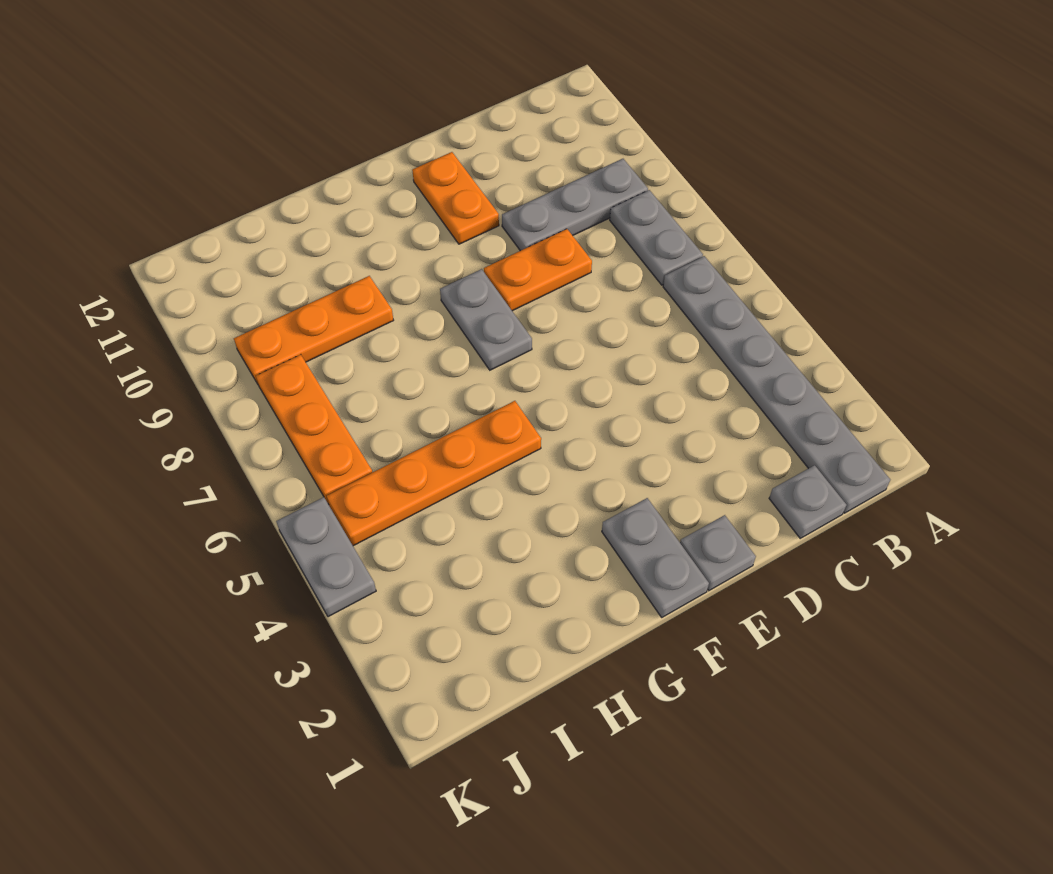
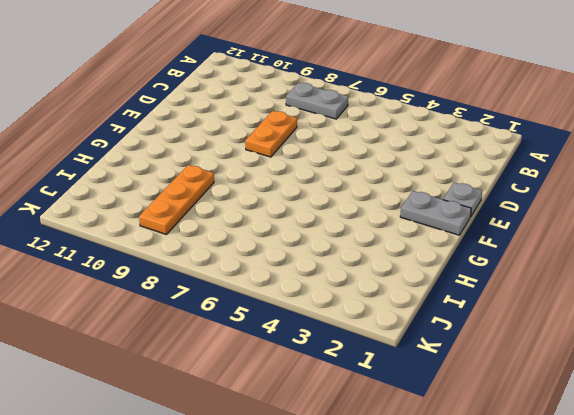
none -> grey 1x6 plate [663,256,890,513]
none -> grey 1x3 plate [502,159,648,251]
none -> grey 1x1 plate [769,465,846,538]

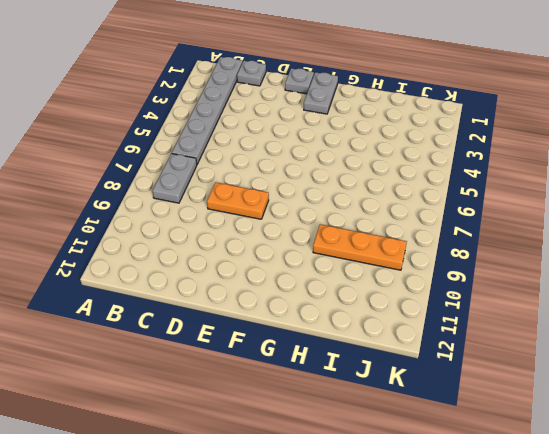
none -> grey 1x3 plate [502,159,648,251]
none -> orange 1x2 plate [412,152,499,244]
none -> grey 1x2 plate [440,269,532,370]

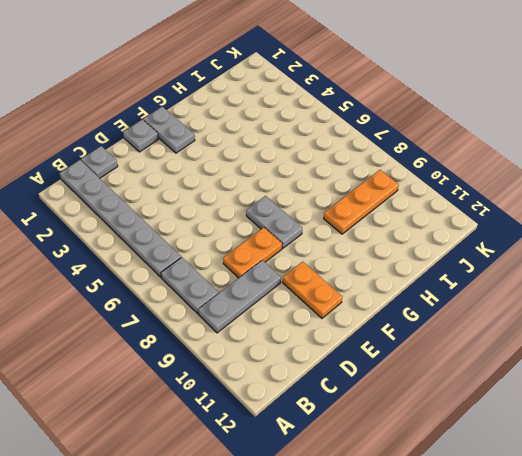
none -> orange 1x4 plate [327,401,541,546]
none -> orange 1x3 plate [256,355,372,503]
none -> grey 1x2 plate [276,497,376,617]

